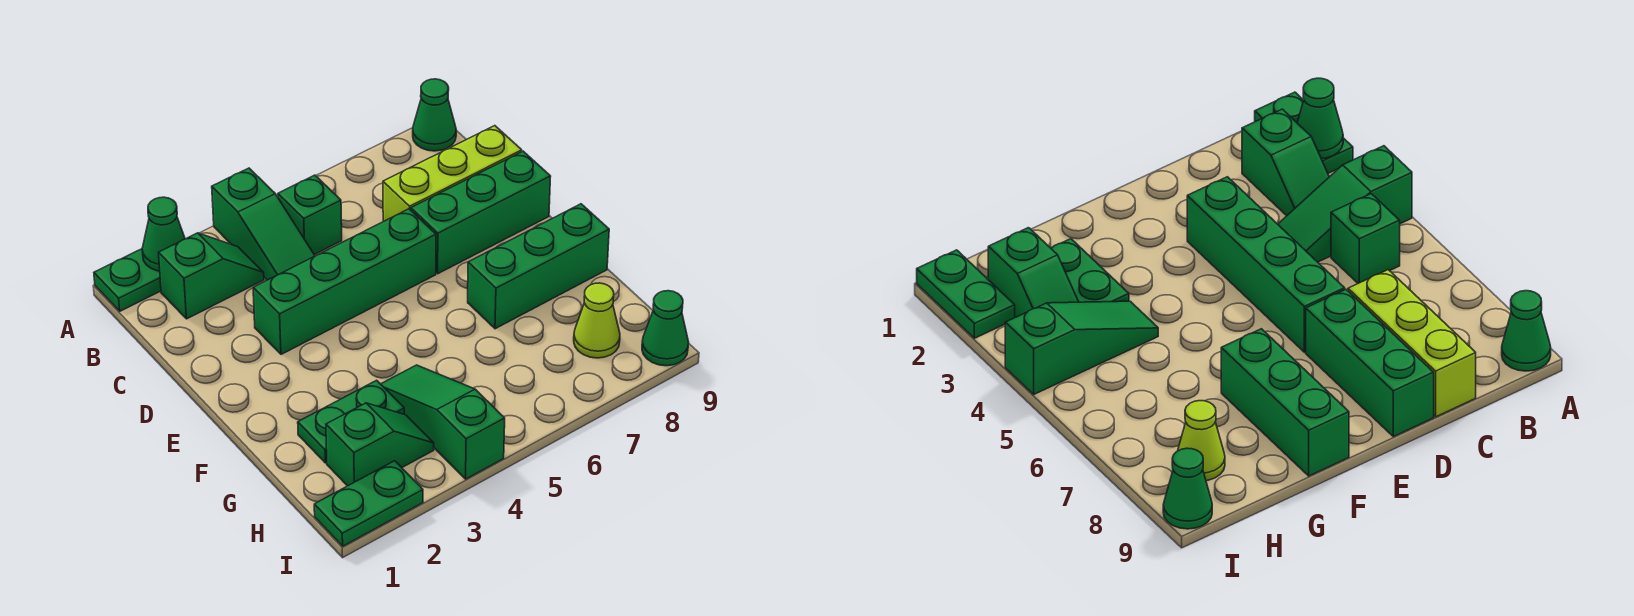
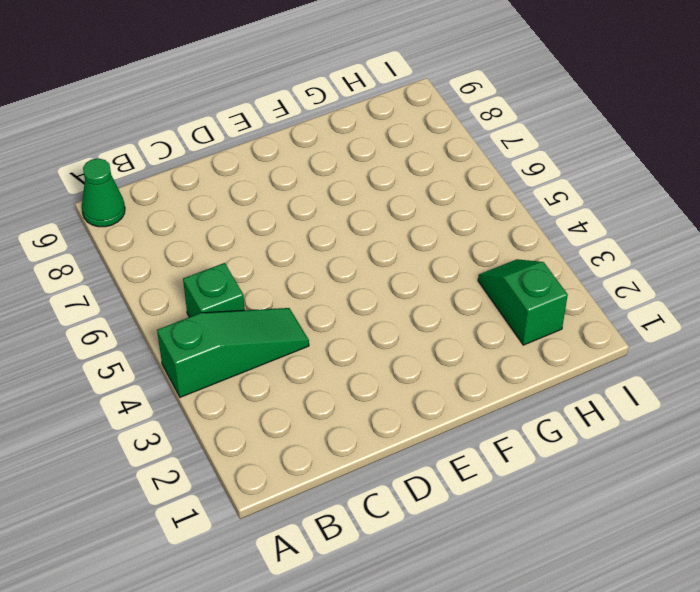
none -> green 1x2 plate [94,249,161,311]
none -> green 1x2 slope [159,233,264,319]
none -> lime 1x3 brick [383,126,522,221]

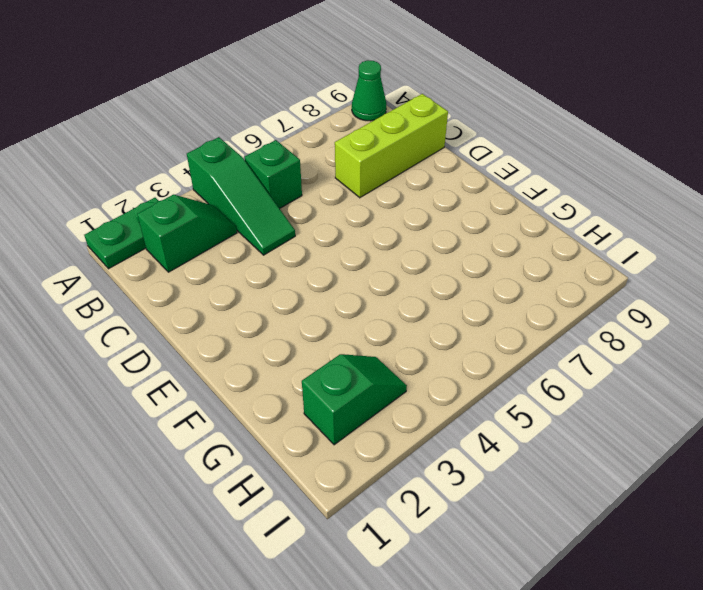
none -> green 1x4 brick [253,209,436,354]
none -> green 1x3 brick [411,151,551,274]
none -> green 1x3 brick [468,204,609,329]

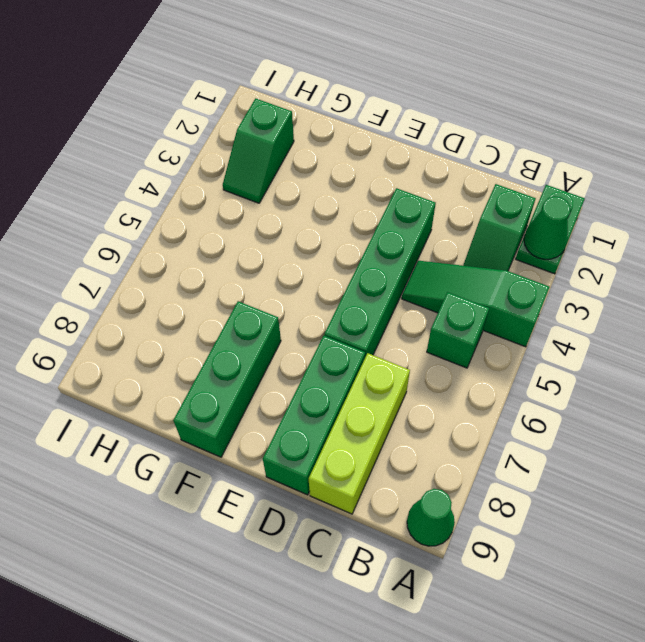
none -> green 1x2 plate [298,380,404,463]
none -> green 1x3 slope [381,365,505,479]
none -> lime 1x1 cone [574,283,620,358]

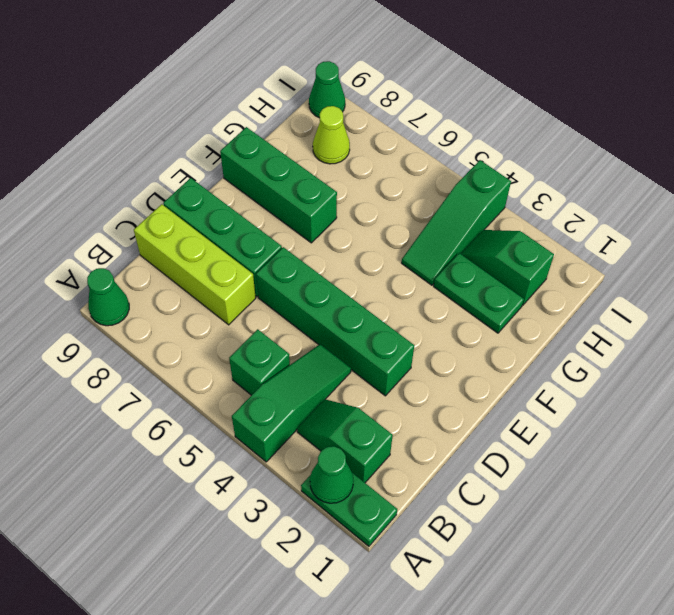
none -> green 1x2 plate [314,461,423,546]

